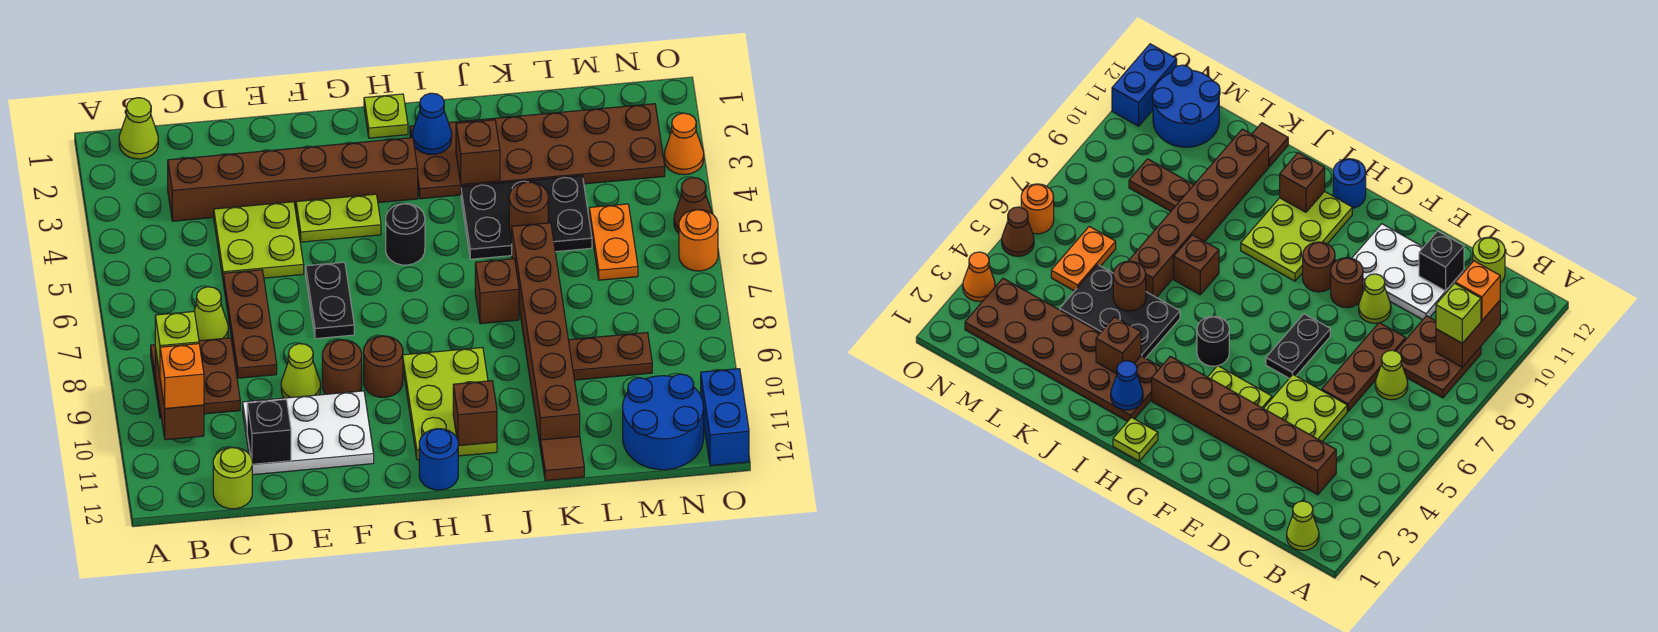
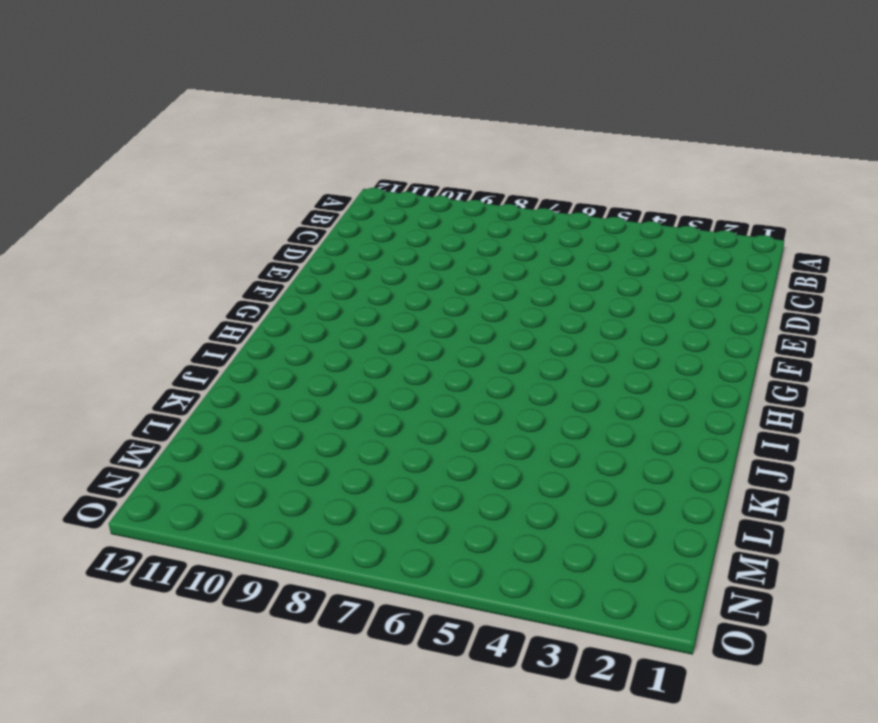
none -> lime 1x1 cone [119,98,158,159]
none -> brown 2x2 plate [151,338,240,418]
none -> brown 1x6 brick [168,138,418,221]
none -> lime 1x1 cone [194,287,228,341]

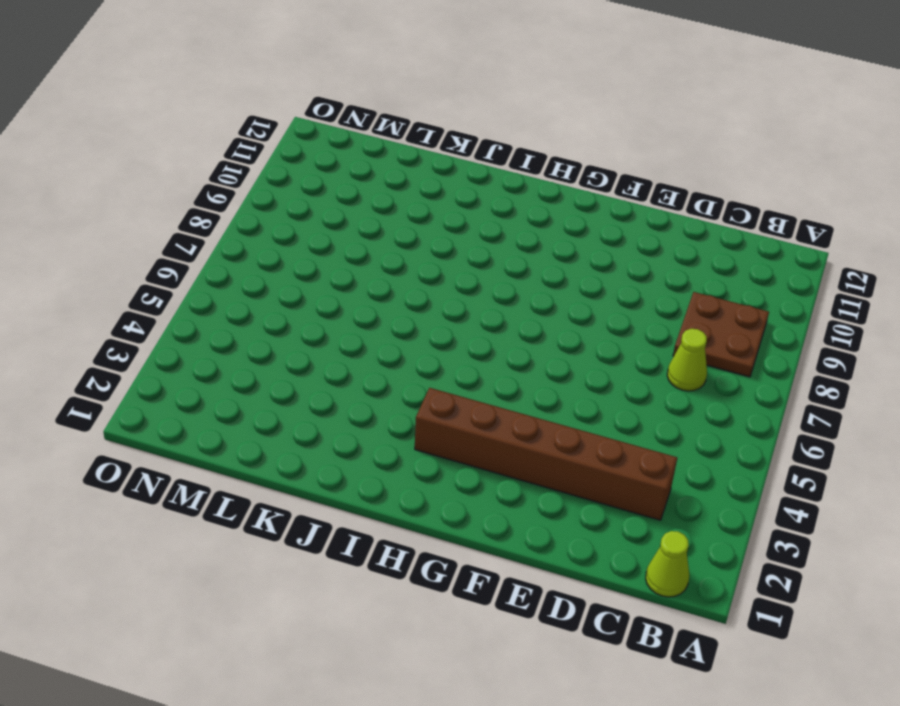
none -> lime 1x1 round brick [213,447,253,509]
none -> lime 2x2 plate [214,202,304,278]
none -> brown 1x3 plate [223,270,277,378]
none -> white 2x3 plate [243,391,374,475]

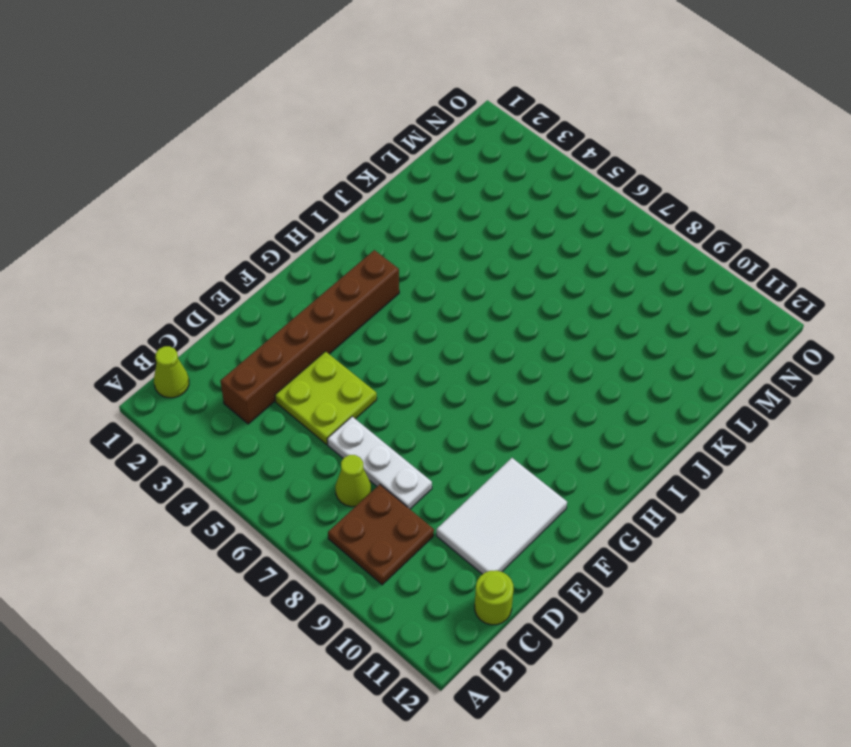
white 1x3 plate [327,417,432,509] -> brown 1x3 plate [223,270,277,378]
white 2x3 tile [436,458,567,574] -> white 2x3 plate [243,391,374,475]
none -> lime 1x1 cone [281,344,320,398]
none -> lime 1x2 plate [296,194,381,242]
none -> black 1x2 plate [306,262,354,339]
none -> brown 1x1 round brick [322,340,362,394]

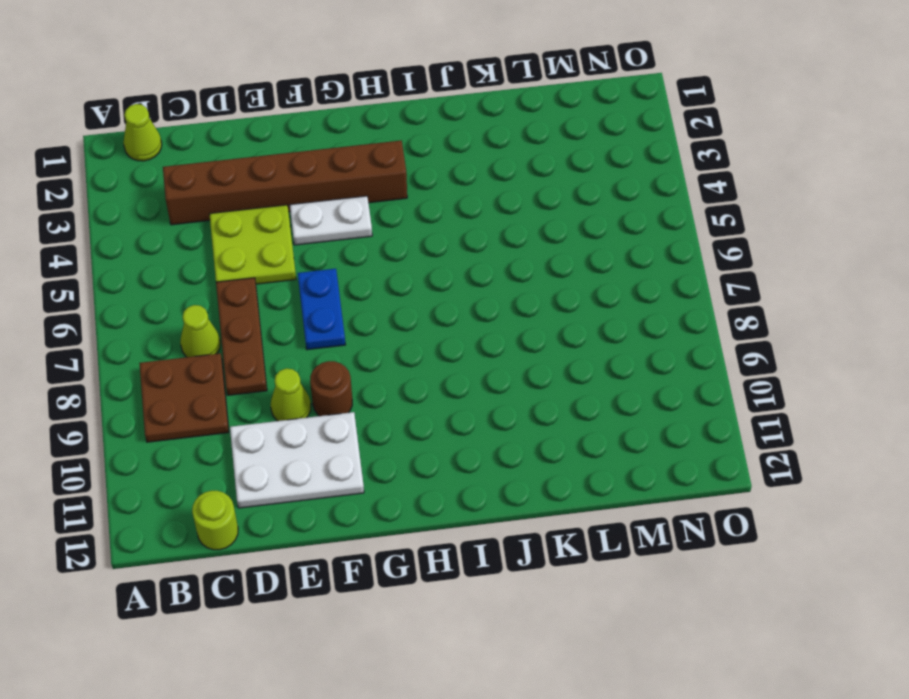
white 1x2 plate [290,196,372,245] -> lime 1x2 plate [296,194,381,242]
blue 1x2 plate [298,269,345,350] -> black 1x2 plate [306,262,354,339]
none -> brown 1x1 round brick [364,336,403,397]
none -> lime 1x1 plate [364,94,408,138]
none -> black 1x1 round brick [386,204,425,265]
none -> lime 2x3 plate [403,348,497,460]

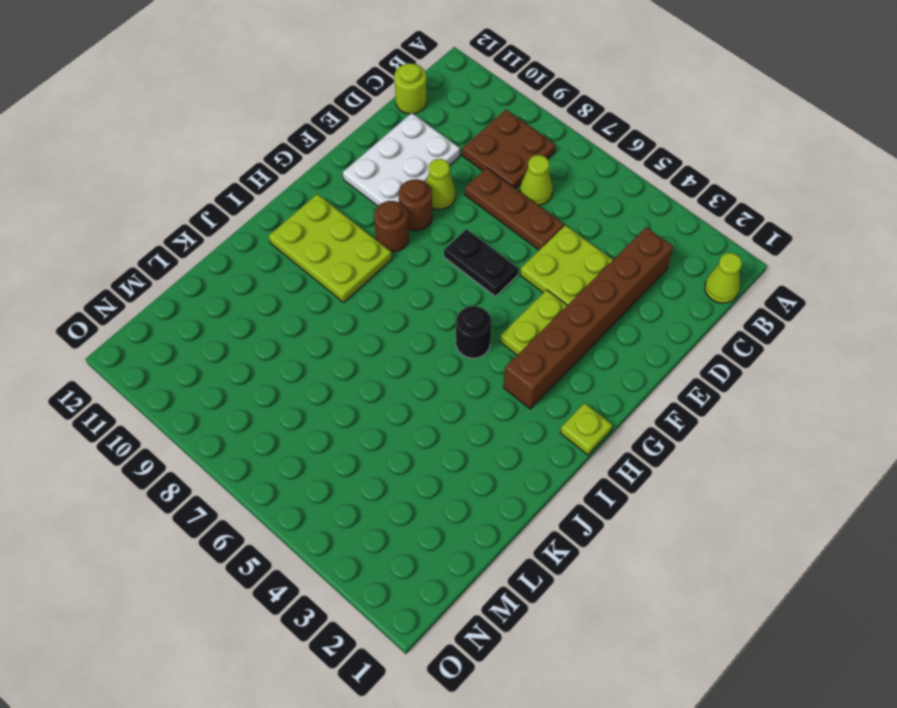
none -> blue 1x1 round brick [419,429,458,490]
none -> brown 2x6 plate [410,104,665,199]
none -> black 2x3 plate [461,176,592,259]
none -> brown 1x1 brick [475,259,519,324]

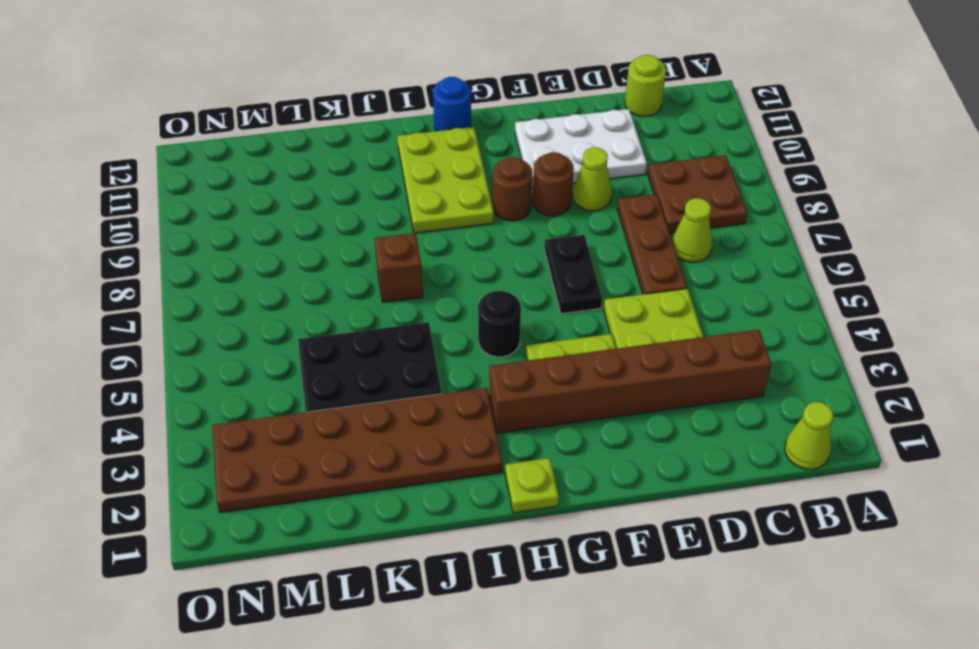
none -> brown 1x6 brick [512,223,580,448]
none -> brown 1x1 tile [541,436,584,481]
none -> brown 1x2 plate [569,333,652,380]
none -> orange 1x2 plate [589,204,638,280]

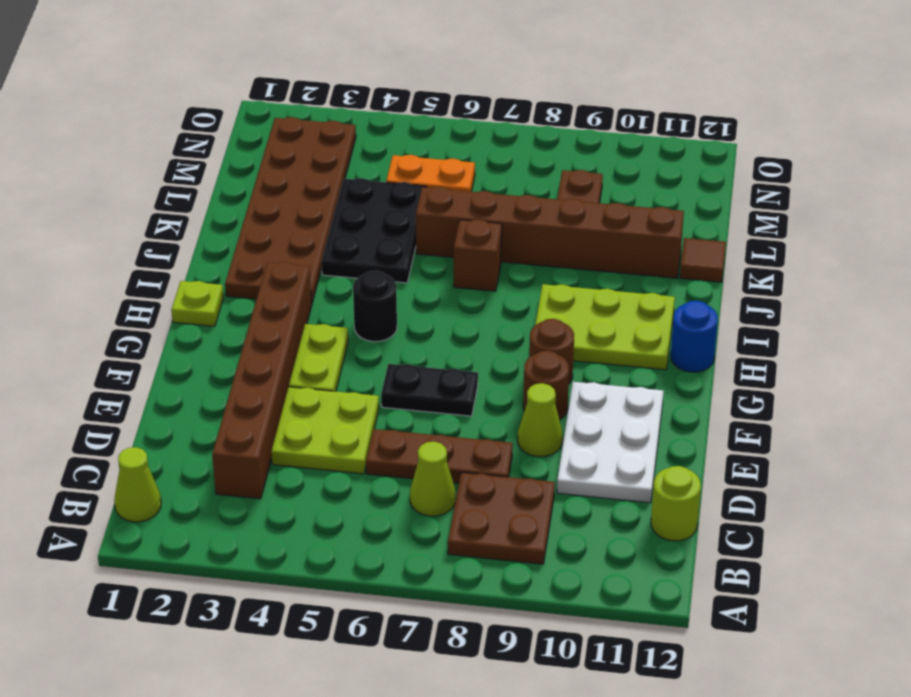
none -> blue 2x2 round brick [623,374,704,470]
none -> orange 1x1 cone [664,113,704,175]
none -> brown 1x1 cone [674,178,712,233]
none -> orange 1x1 round brick [679,210,718,271]

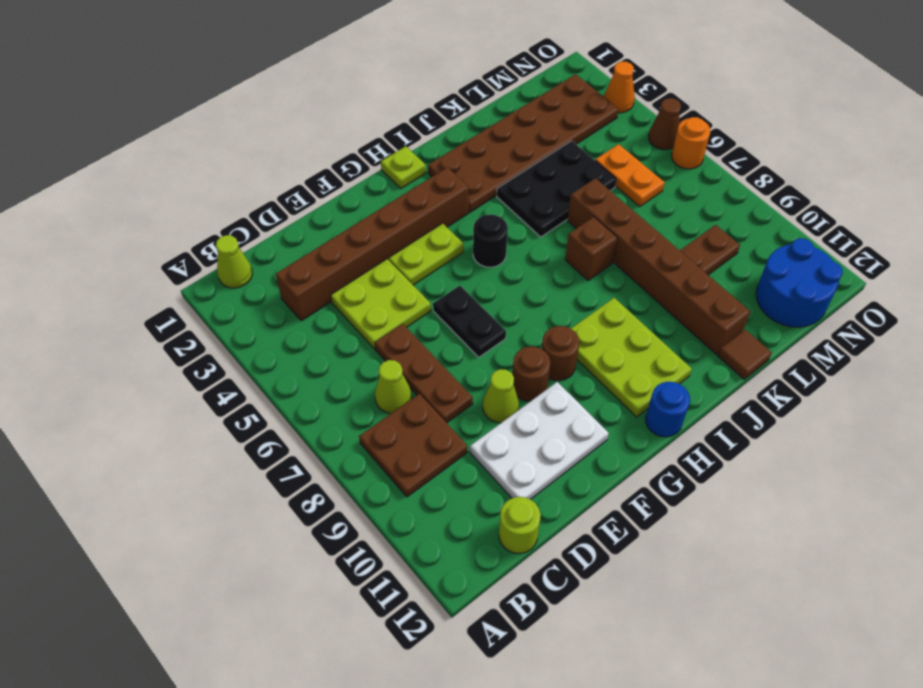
none -> blue 1x2 brick [701,369,749,466]
none -> brown 1x2 brick [155,347,204,440]
none -> black 1x1 brick [247,399,291,464]
none -> blue 1x1 cone [412,93,452,154]

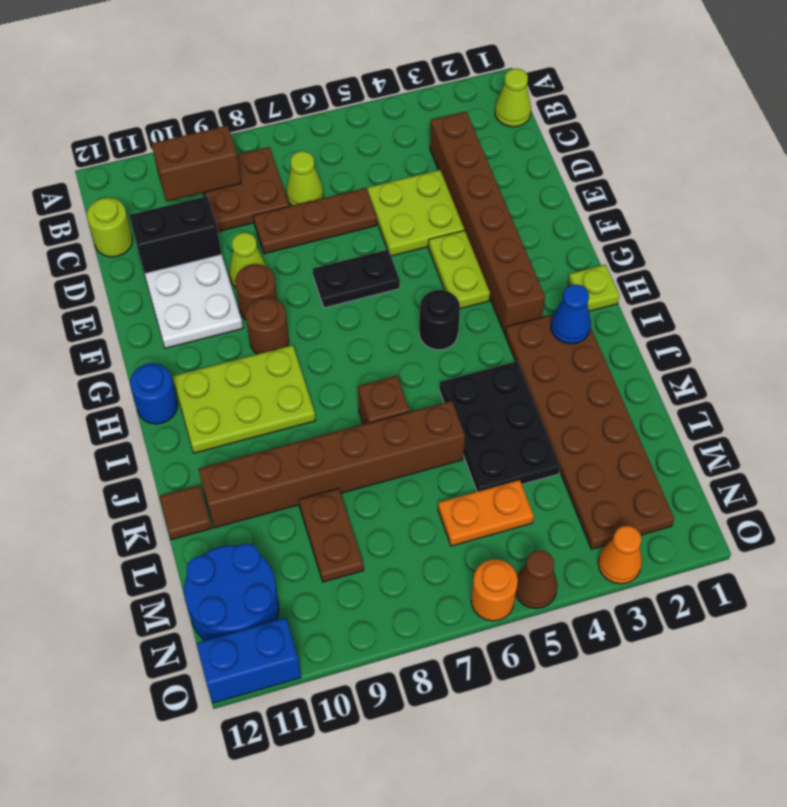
black 1x2 brick [129,196,222,274] -> black 1x1 brick [247,399,291,464]
none -> brown 1x1 brick [453,381,497,446]
none -> brown 1x1 brick [456,120,500,185]
none -> brown 1x1 round brick [509,182,548,235]
none -> lime 1x1 brick [155,312,199,374]

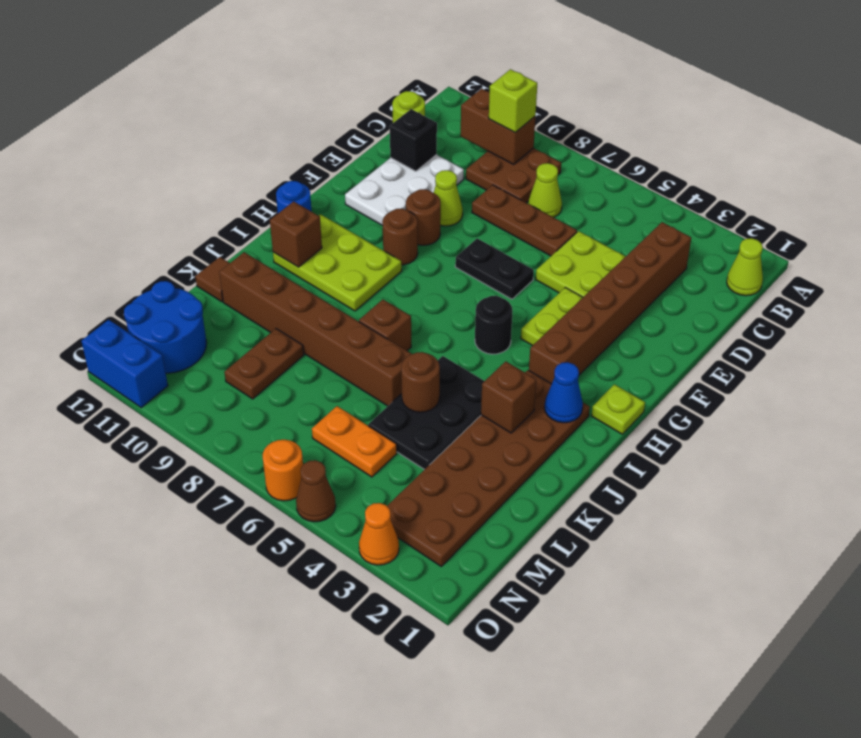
none -> orange 1x1 brick [160,344,204,409]

